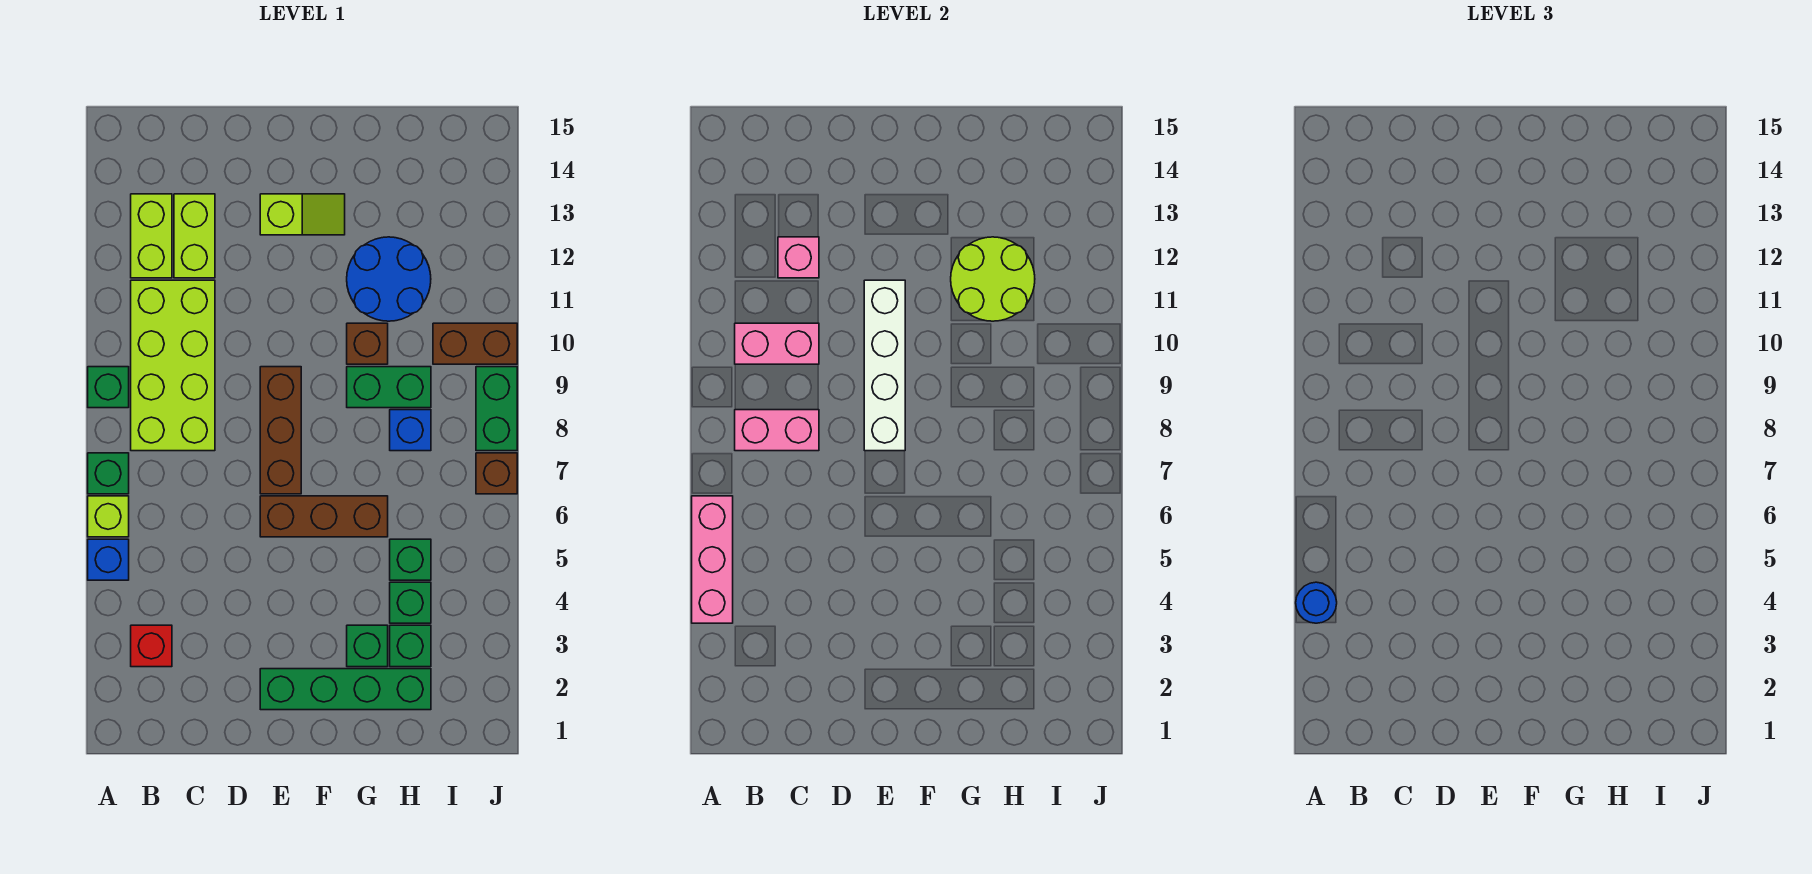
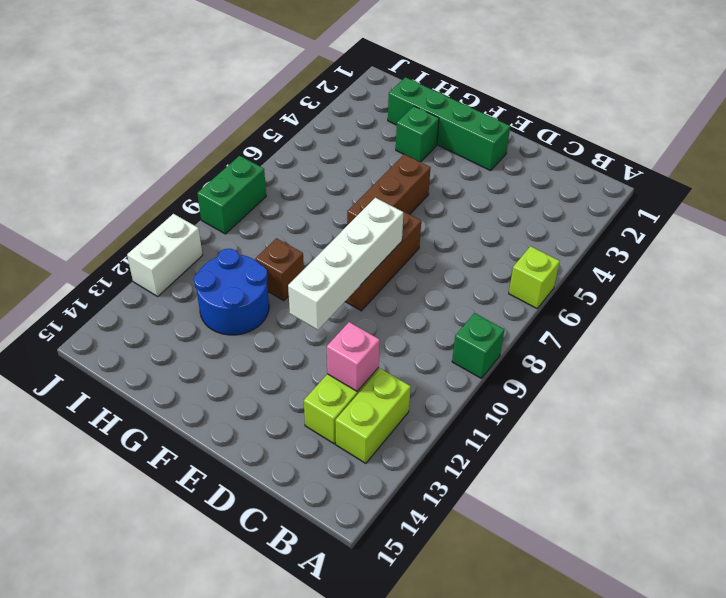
brown 1x3 brick [347,154,431,225] -> brown 1x3 brick turned to [260,496,388,537]
white 1x2 brick [127,214,202,296] -> none
none -> blue 1x1 brick [88,539,129,580]
none -> green 1x1 brick [88,453,129,494]
none -> red 1x1 brick [131,625,172,667]
none -> lime 2x4 brick [131,280,215,451]

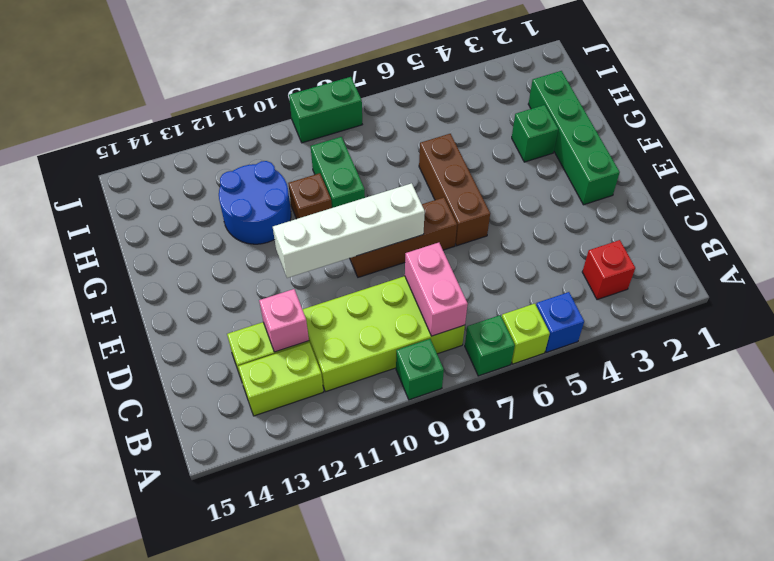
none -> lime 1x2 slope [260,194,345,235]
none -> green 1x1 brick [390,625,431,667]
none -> green 1x1 brick [390,582,431,623]
none -> green 1x1 brick [390,539,431,580]

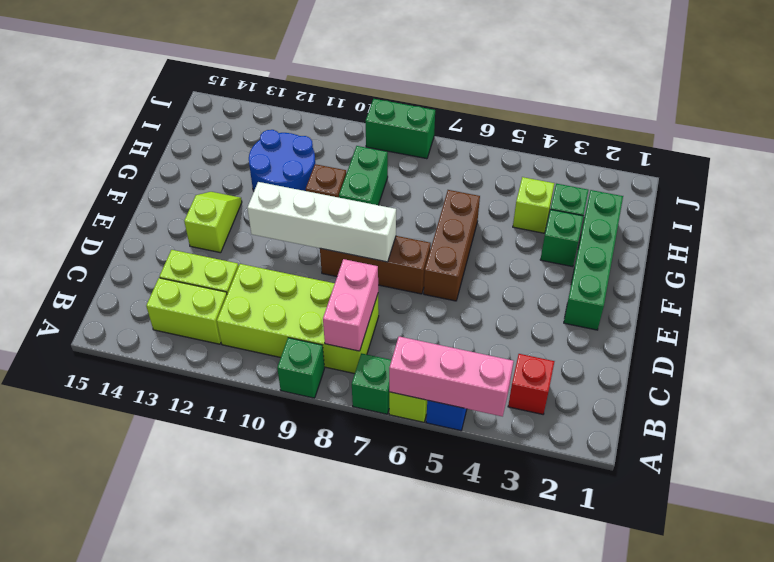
lime 1x1 brick [513,177,554,233] -> green 1x1 brick [390,582,431,623]
none -> green 1x1 brick [390,539,431,580]
none -> blue 1x1 brick [390,410,431,451]
none -> brown 1x2 brick [433,323,517,364]
none -> brown 1x1 brick [476,453,517,494]

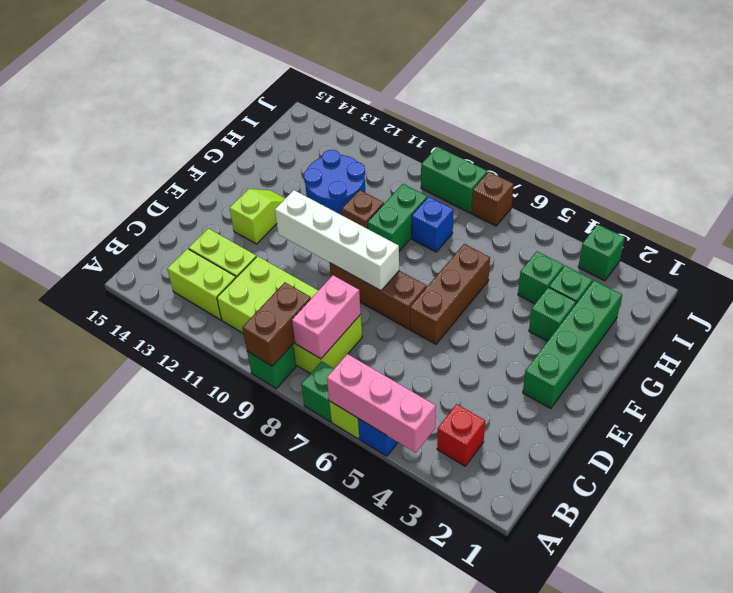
brown 1x2 brick [242,282,311,366] -> brown 1x2 brick moved to [433,323,517,364]
green 1x1 brick [578,224,625,281] -> green 1x1 brick moved to [390,539,431,580]
none -> pink 1x2 brick [735,323,819,364]
none -> pink 1x1 brick [778,237,819,278]
none -> lime 2x2 round brick [951,237,1035,321]
none -> blue 1x1 round brick [1296,582,1337,623]

